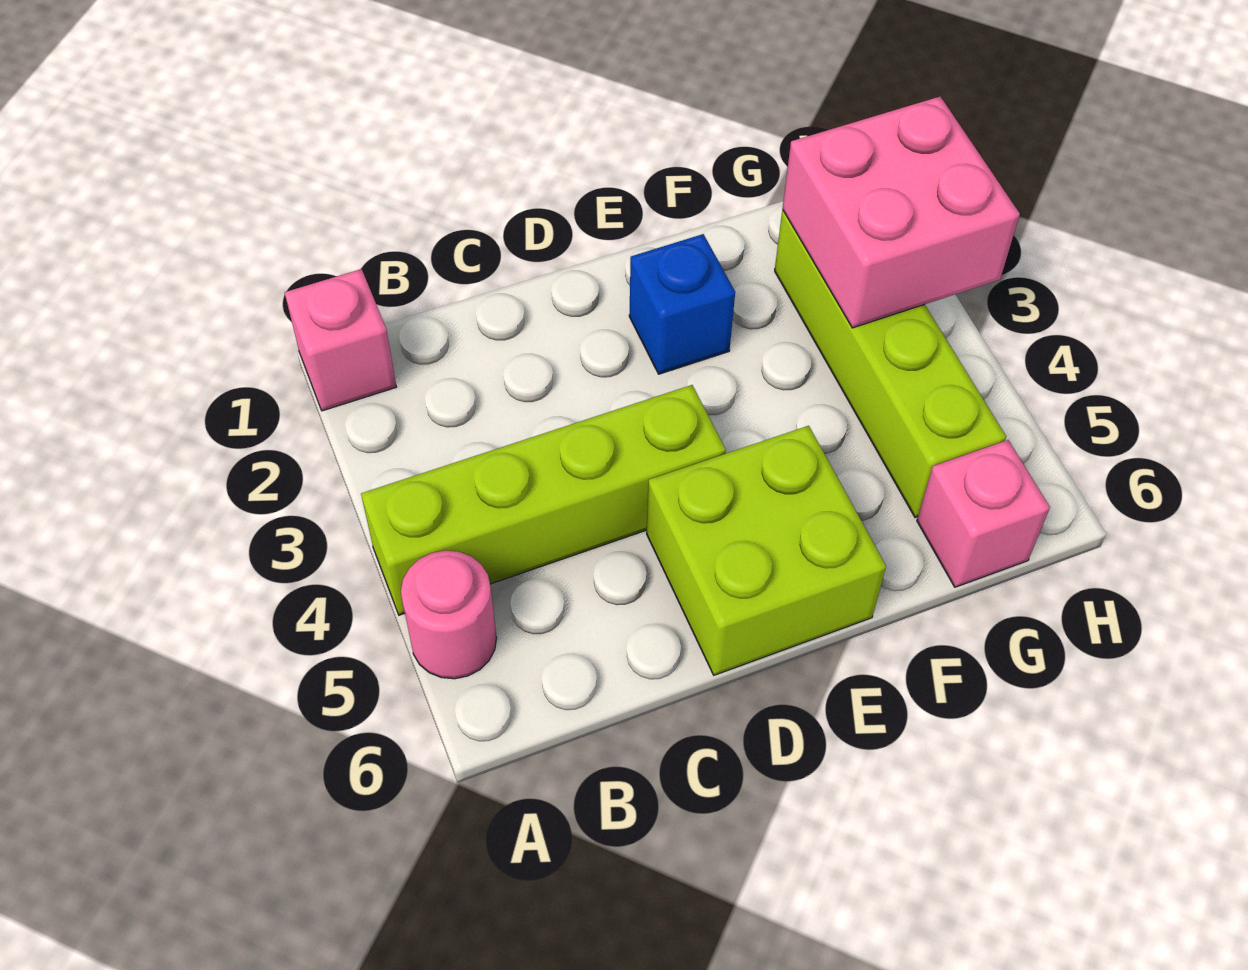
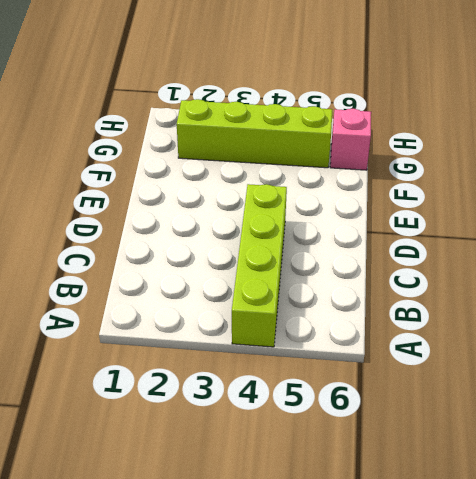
none -> pink 1x1 brick [285,269,396,411]
none -> pink 1x1 round brick [401,550,497,679]

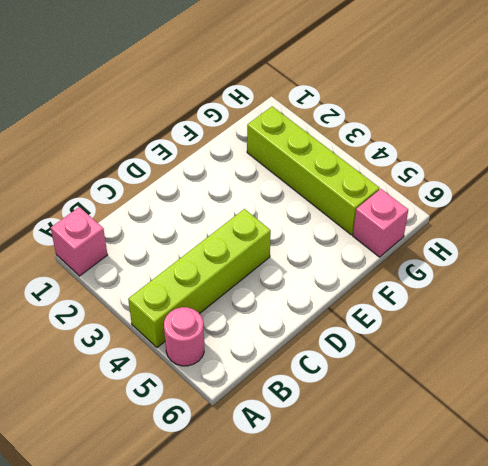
none -> lime 2x2 brick [647,426,886,675]
none -> blue 1x1 brick [629,234,735,374]

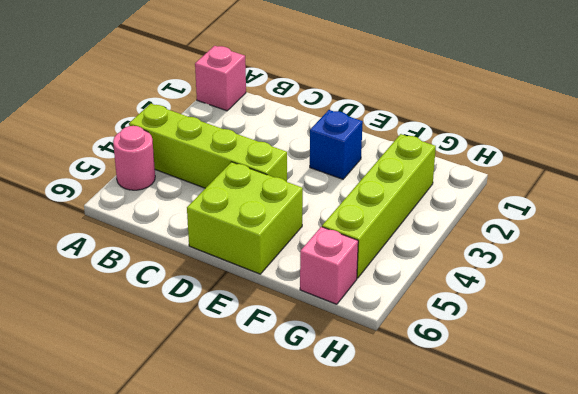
none -> pink 2x2 brick [782,97,1020,328]

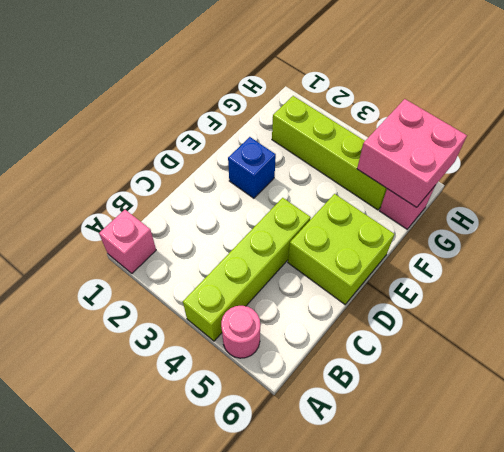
pink 2x2 brick [357,99,467,207] -> pink 2x2 brick moved to [782,97,1020,328]

